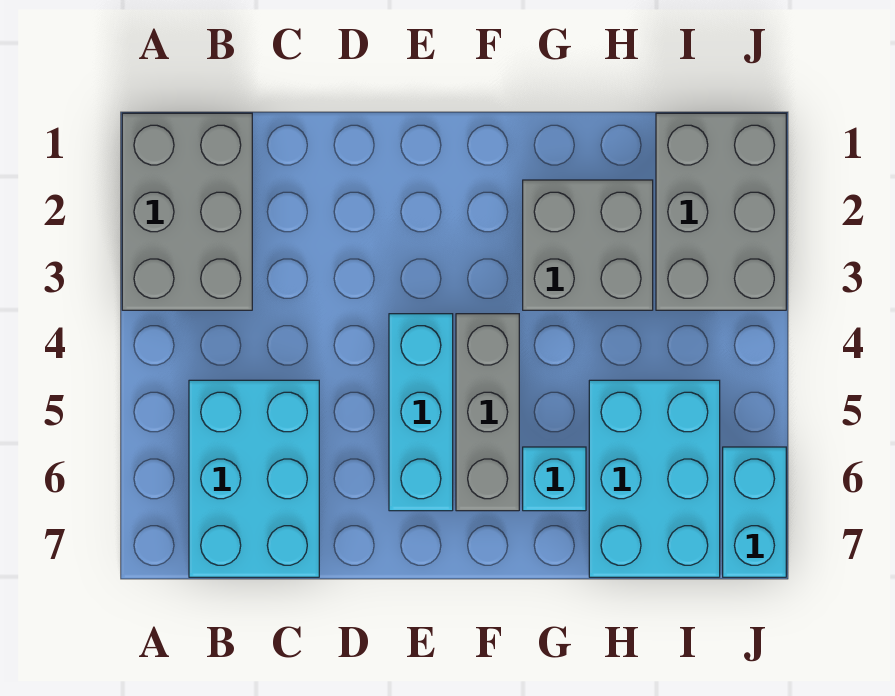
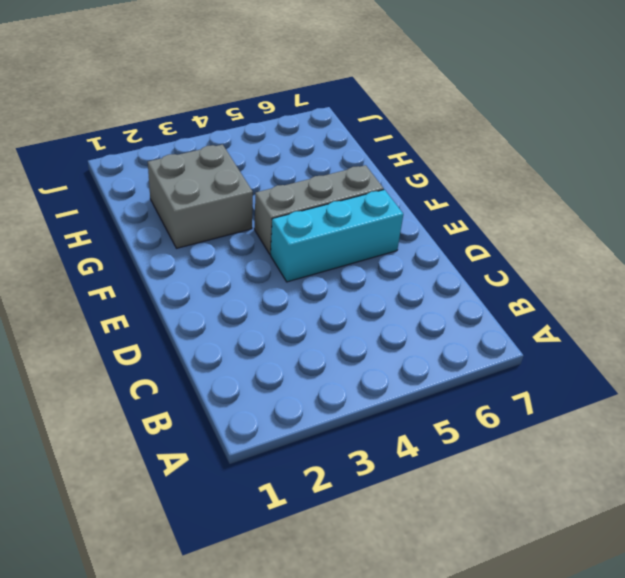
none -> grey 2x3 brick [122,113,252,310]
none -> cyan 2x3 brick [189,380,319,577]

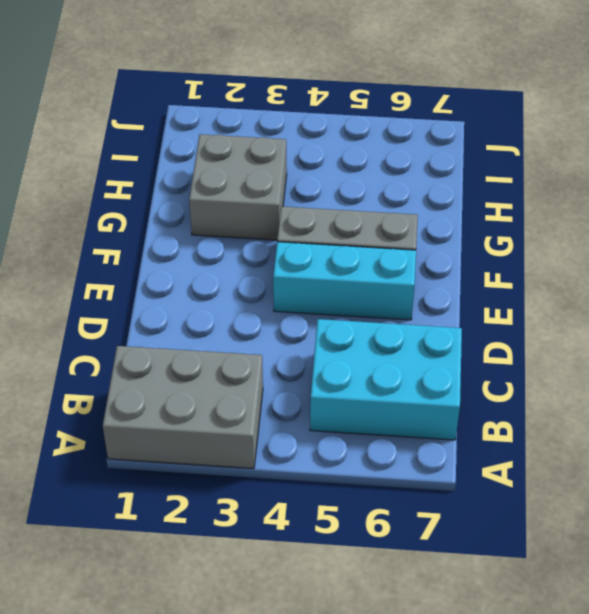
none -> cyan 1x1 brick [523,447,586,511]
none -> cyan 2x3 brick [589,380,720,577]

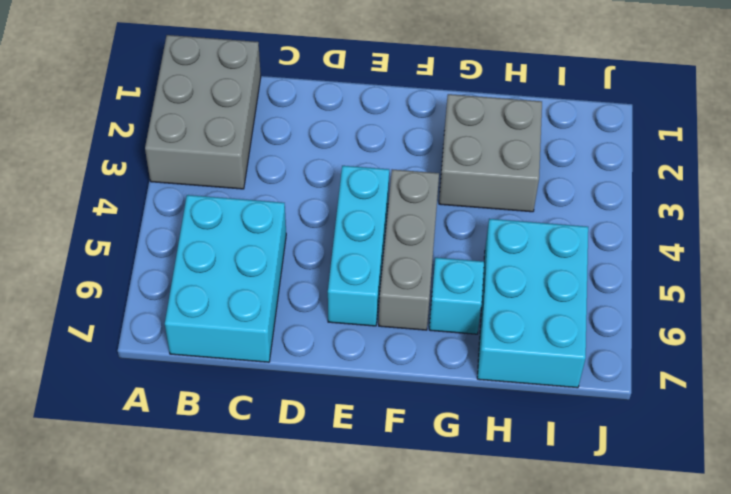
none -> grey 2x3 brick [656,113,786,310]
none -> cyan 1x2 brick [723,447,786,577]

